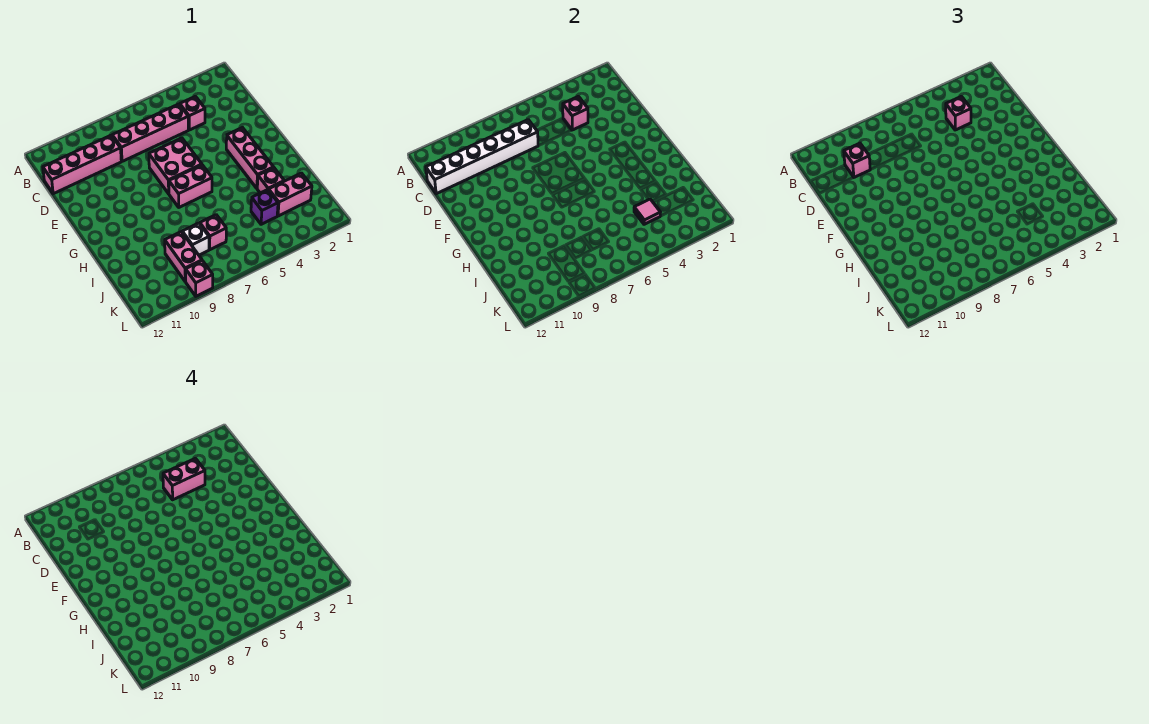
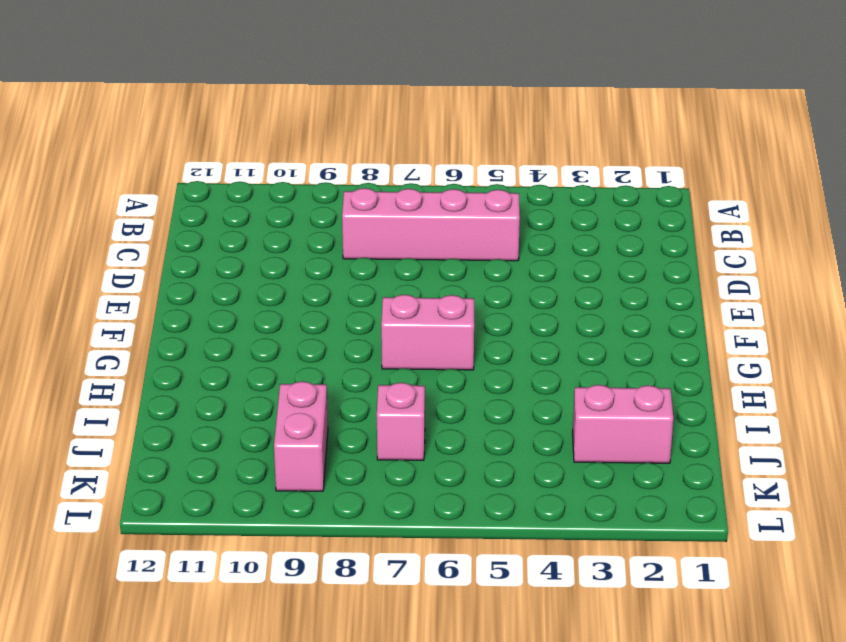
none -> pink 1x1 brick [180,96,205,130]
none -> pink 1x4 brick [43,135,121,194]
none -> pink 2x2 brick [149,138,202,194]

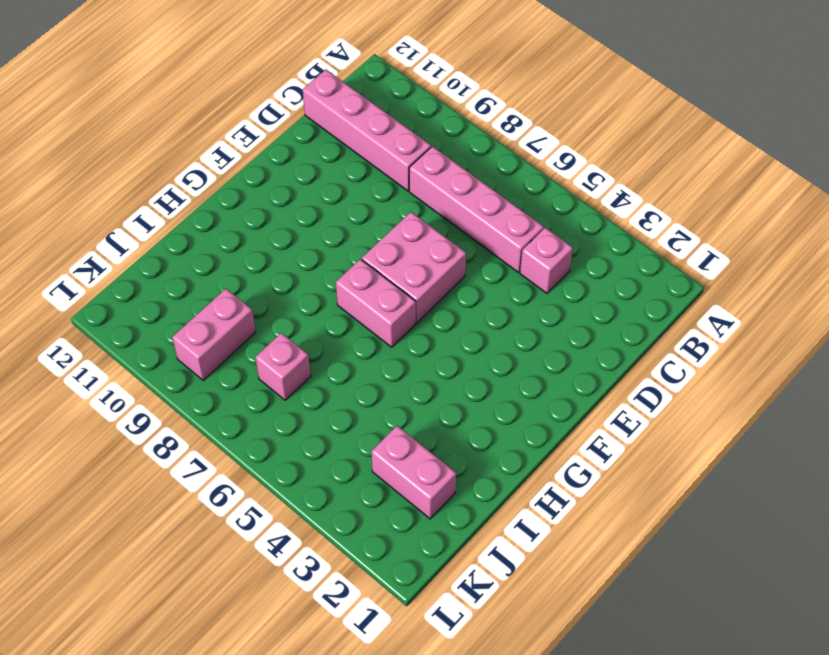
none -> pink 1x3 brick [226,128,274,188]
none -> pink 1x1 brick [257,168,284,193]
none -> purple 1x1 brick [251,190,278,224]

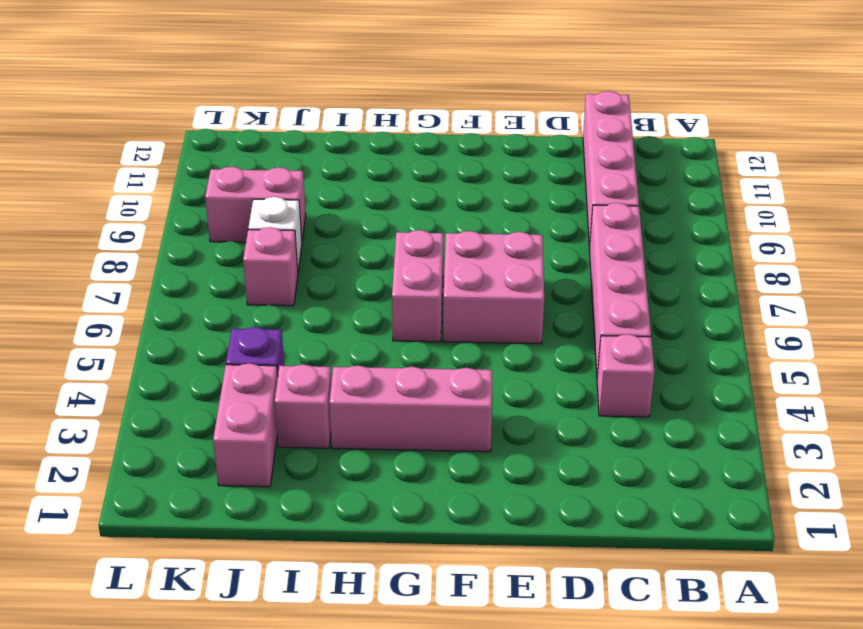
none -> pink 1x1 brick [185,261,213,296]
none -> pink 1x1 brick [563,96,588,130]
none -> white 1x6 brick [426,120,538,194]

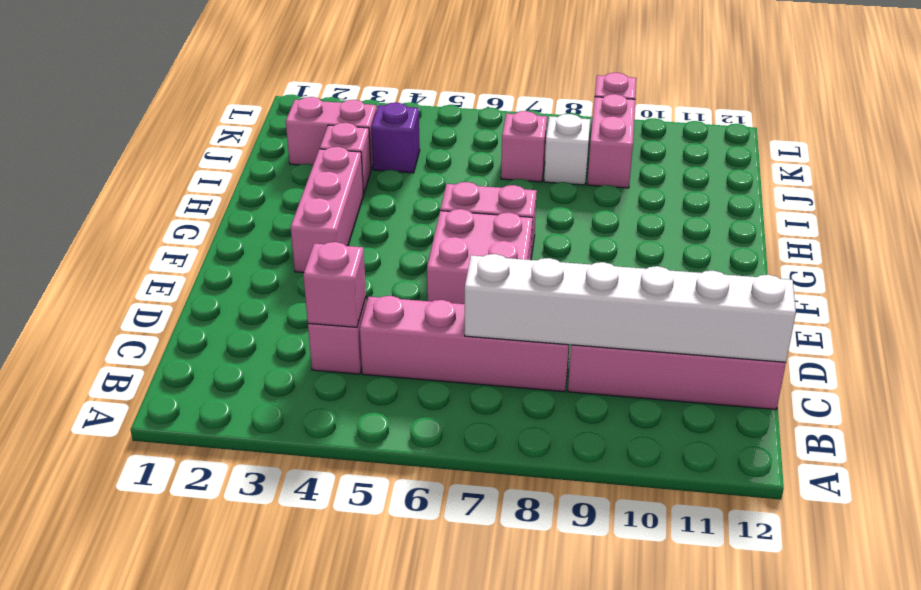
none -> pink 1x1 tile [634,199,660,224]
none -> pink 1x1 brick [946,96,971,130]
none -> pink 1x1 brick [844,143,870,177]

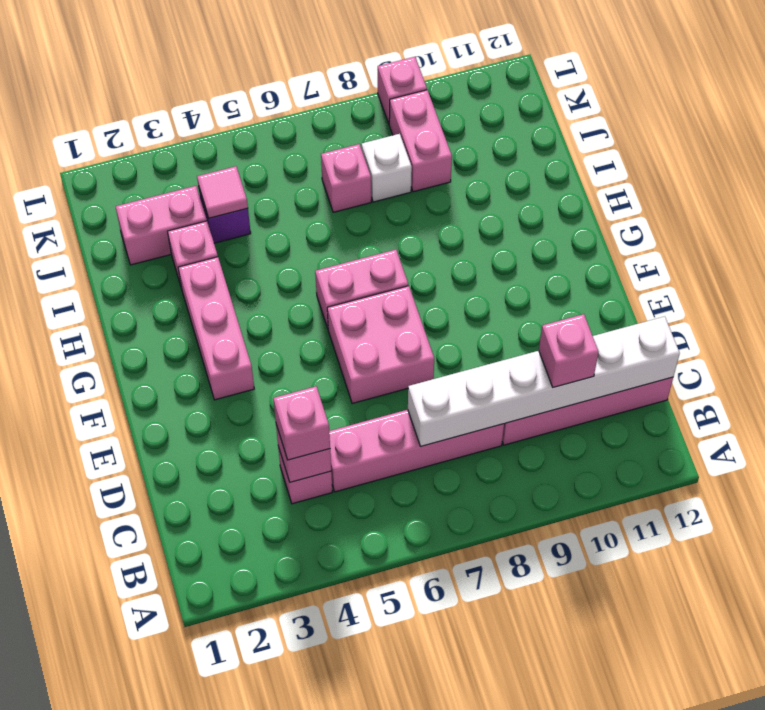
none -> pink 1x2 brick [163,458,205,500]

